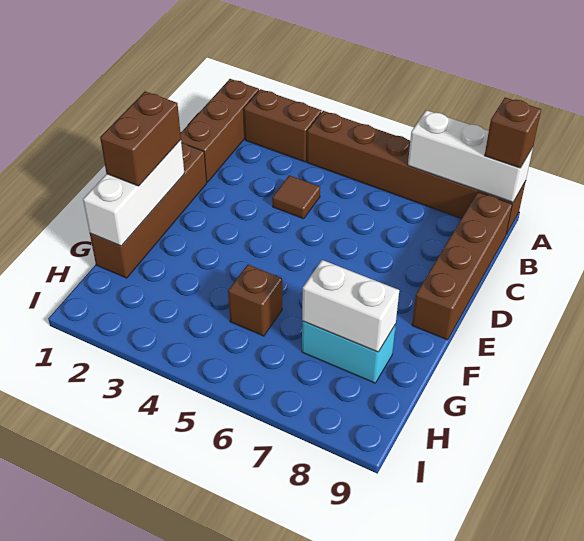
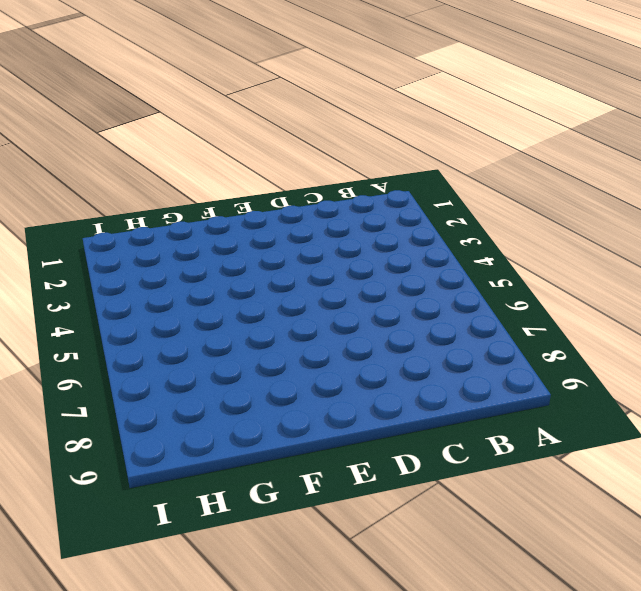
none -> brown 1x3 brick [180,79,259,182]
none -> brown 1x2 brick [244,89,322,162]
none -> brown 1x6 brick [307,111,526,234]

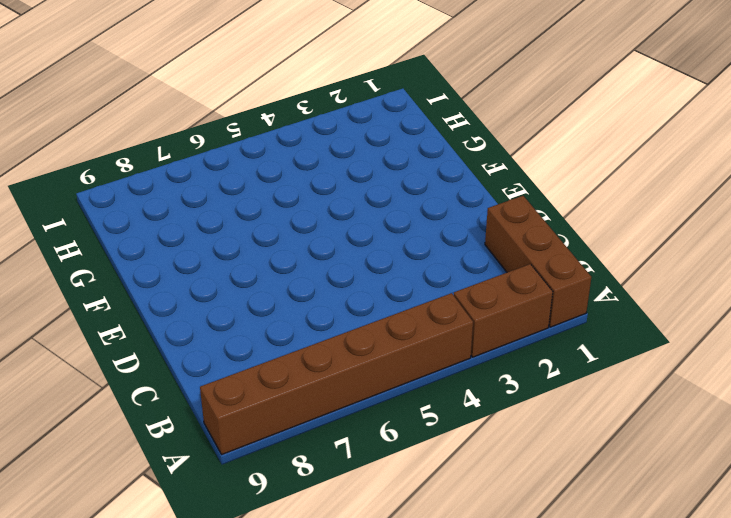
none -> brown 1x4 brick [412,192,512,340]
none -> brown 1x1 tile [272,175,320,219]
none -> brown 1x4 brick [90,143,207,278]

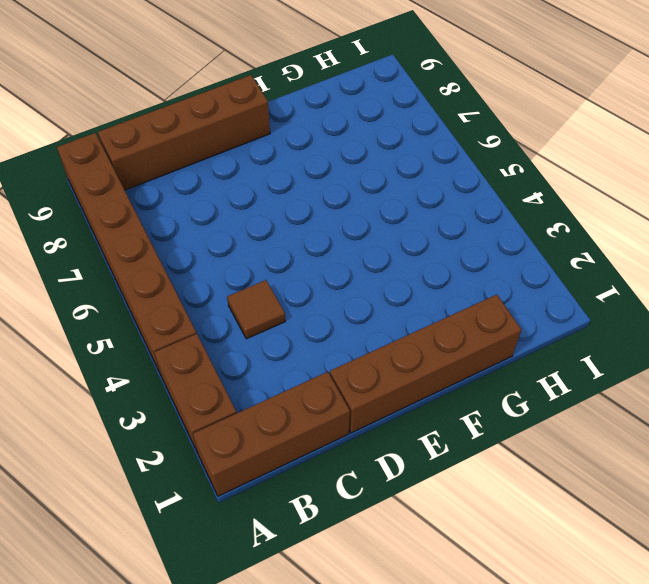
none -> brown 1x1 brick [228,265,282,336]
none -> cyan 1x2 brick [302,321,396,383]
none -> white 1x3 brick [408,110,533,202]

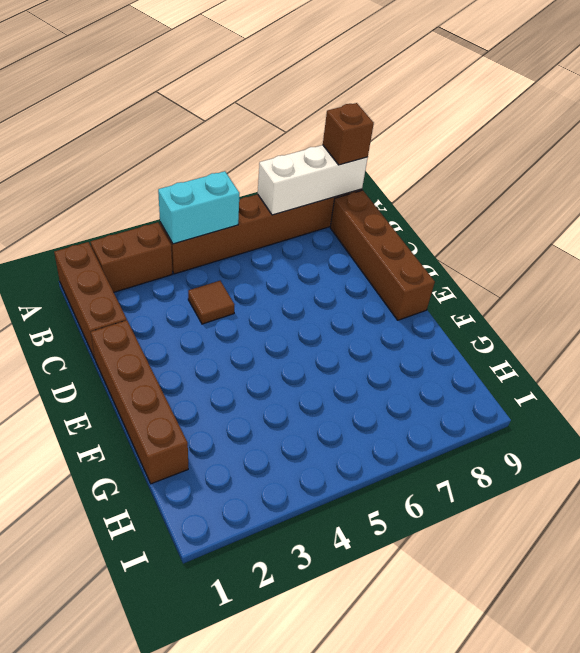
cyan 1x2 brick [158,171,240,244] -> cyan 1x2 brick moved to [302,321,396,383]
none -> brown 1x1 brick [228,265,282,336]
none -> white 1x3 brick [83,140,184,246]
none -> white 1x2 brick [302,260,399,352]

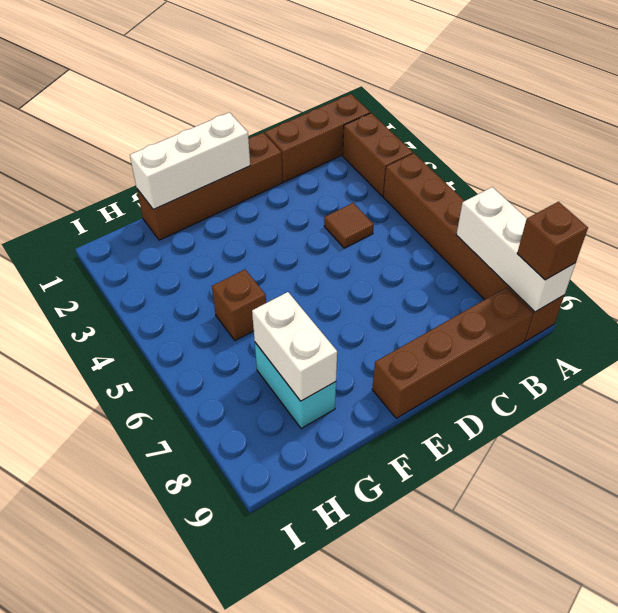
none -> brown 1x2 brick [100,91,181,186]

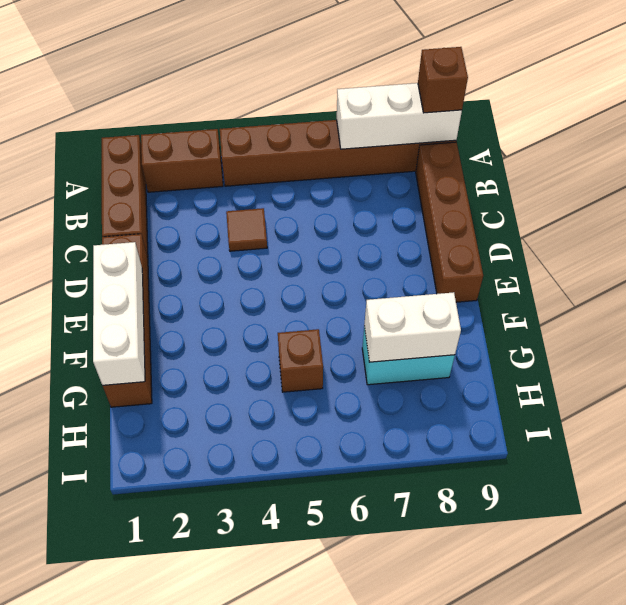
none -> brown 1x2 brick [100,91,181,186]

